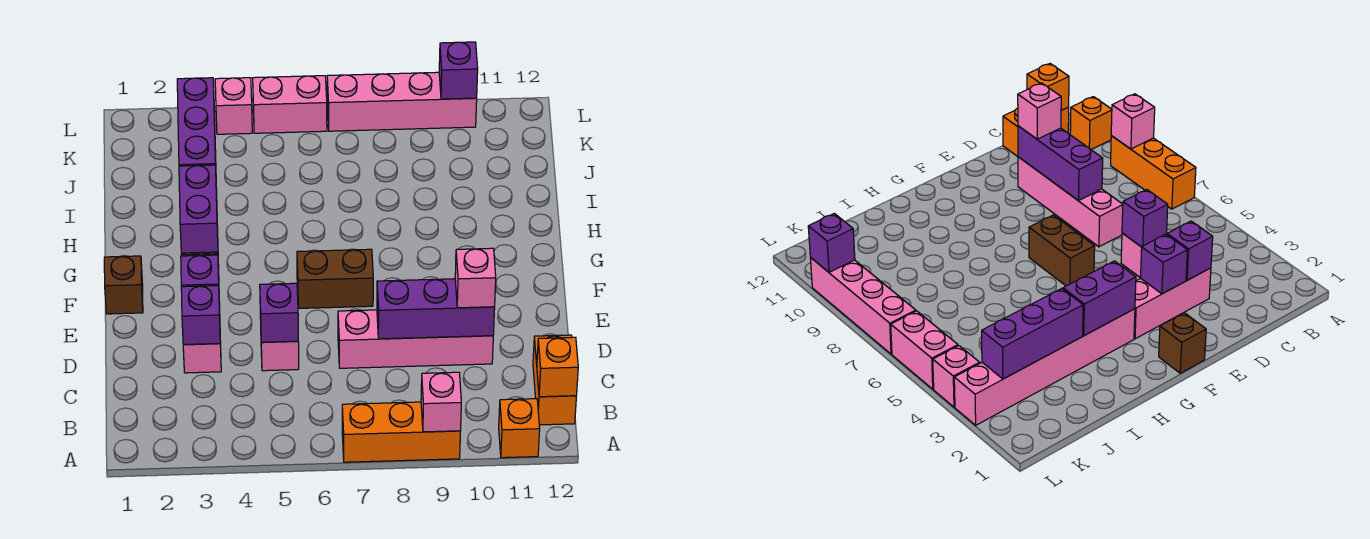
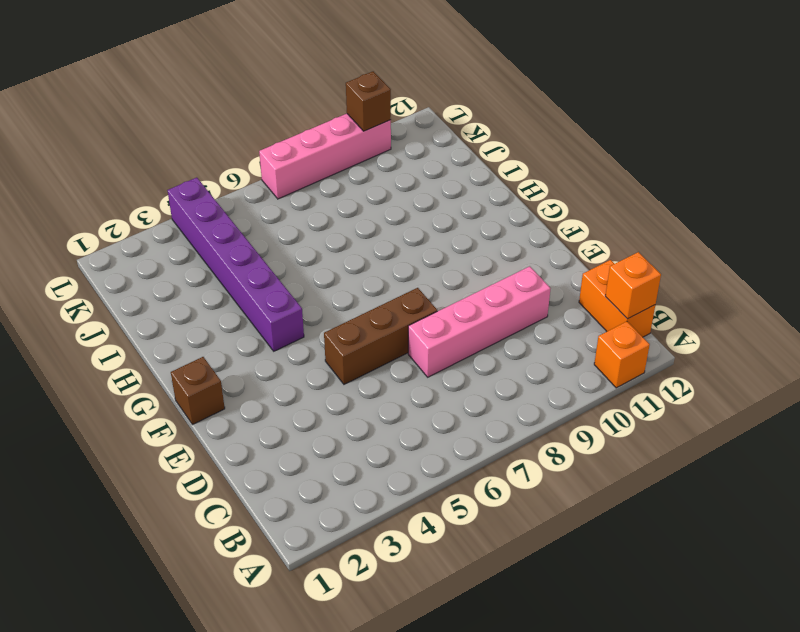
brown 1x3 brick [324,288,437,384] -> none
purple 1x6 brick [168,178,304,351] -> pink 1x1 brick [215,78,252,134]
brown 1x1 brick [346,71,391,131] -> purple 1x1 brick [439,42,478,99]
none -> orange 1x3 brick [342,402,461,462]
none -> pink 1x3 brick [181,254,221,373]
none -> pink 1x1 brick [260,318,299,371]

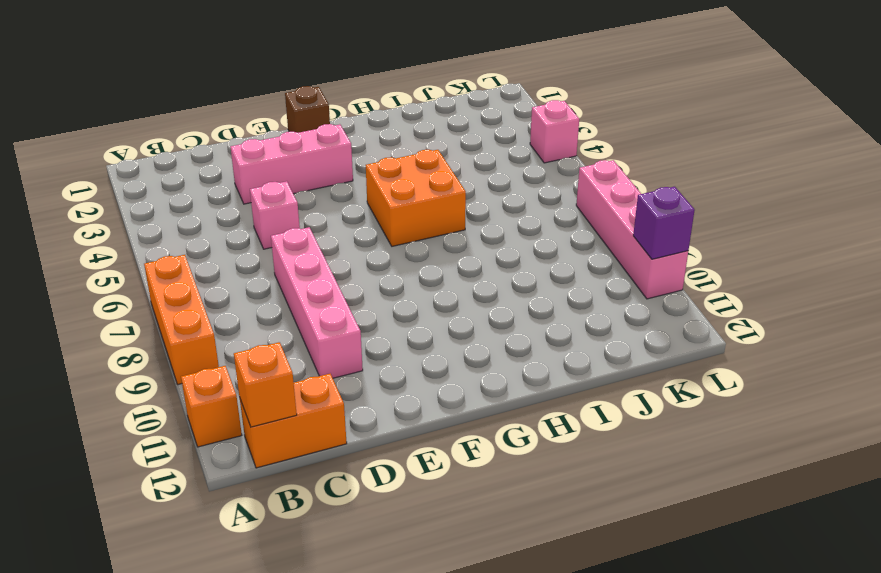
orange 2x2 brick [366,150,466,246] -> none
none -> brown 1x2 brick [297,249,373,308]
none -> pink 1x6 brick [954,309,1135,425]
none -> pink 1x2 brick [253,76,327,133]

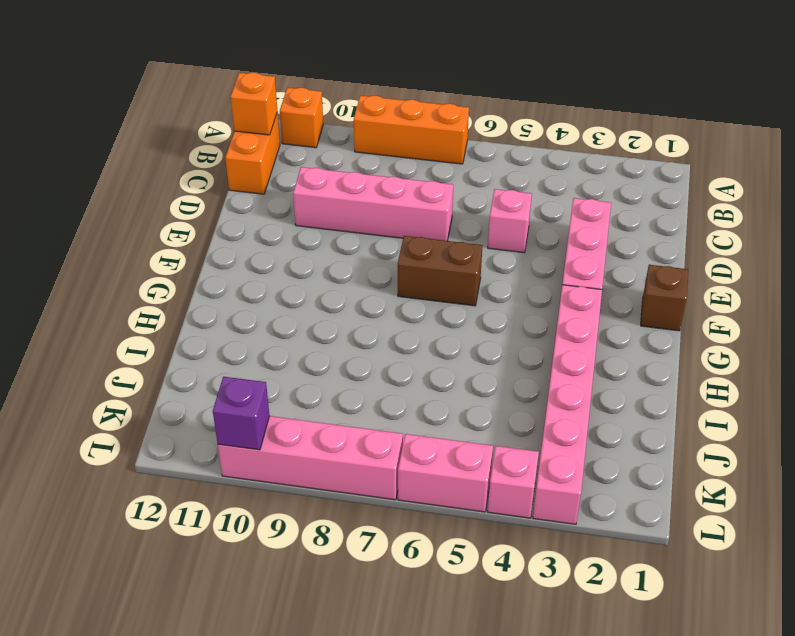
none -> pink 1x1 brick [421,372,461,432]
none -> purple 1x1 brick [181,286,220,345]
none -> purple 1x1 brick [260,283,298,342]

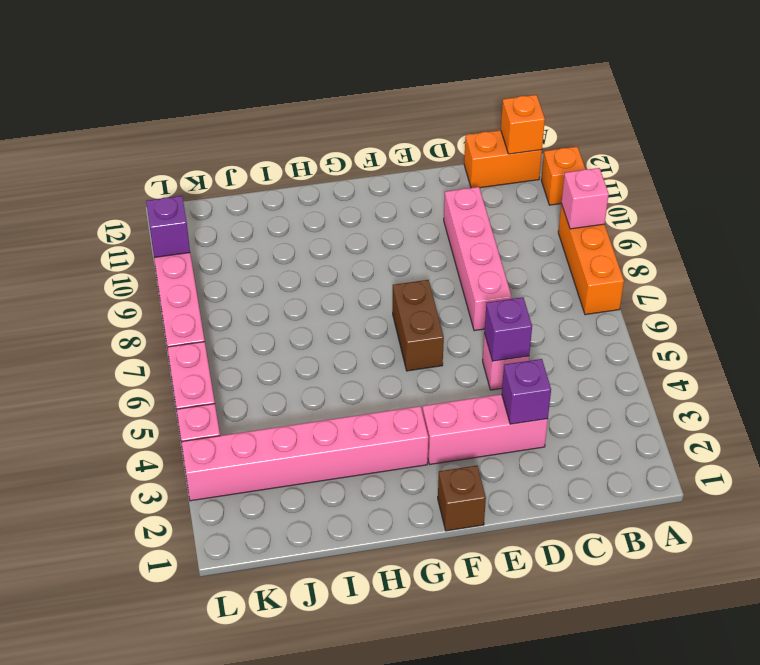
none -> purple 1x3 brick [377,279,495,339]
none -> purple 1x1 brick [181,255,219,287]
none -> purple 1x2 brick [179,165,218,253]

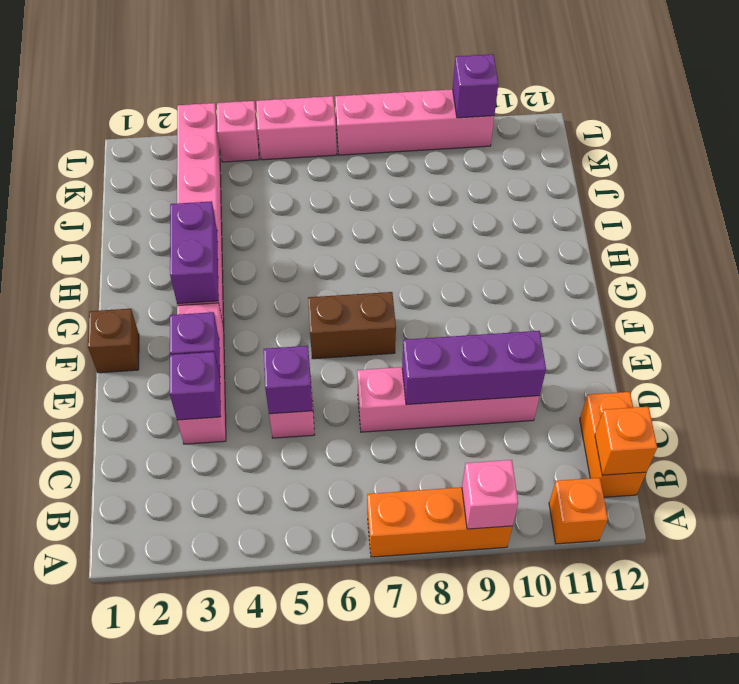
none -> purple 1x3 brick [177,78,216,166]
none -> pink 1x1 brick [455,248,496,308]

